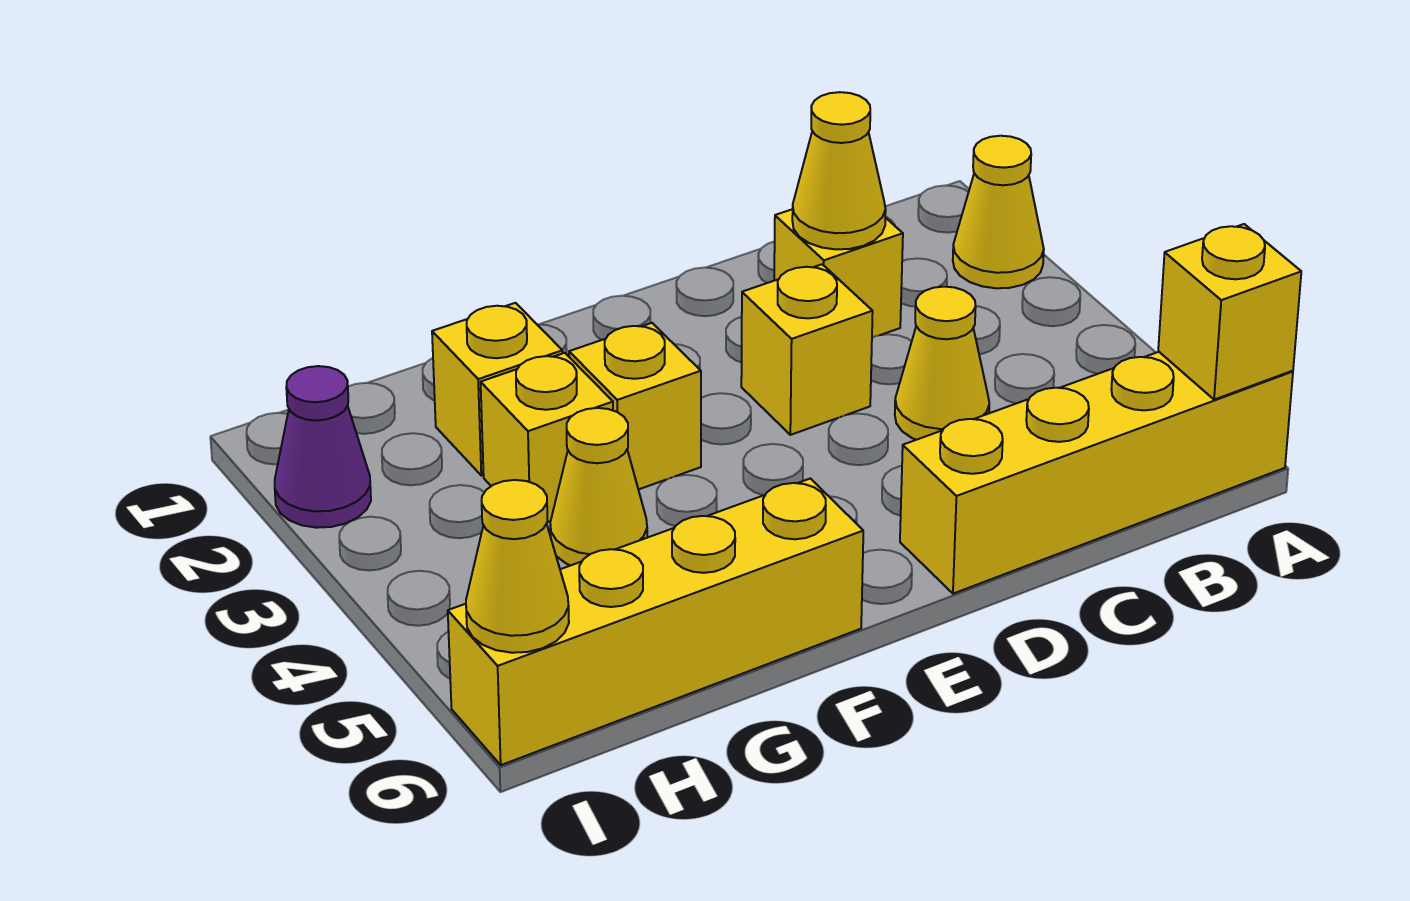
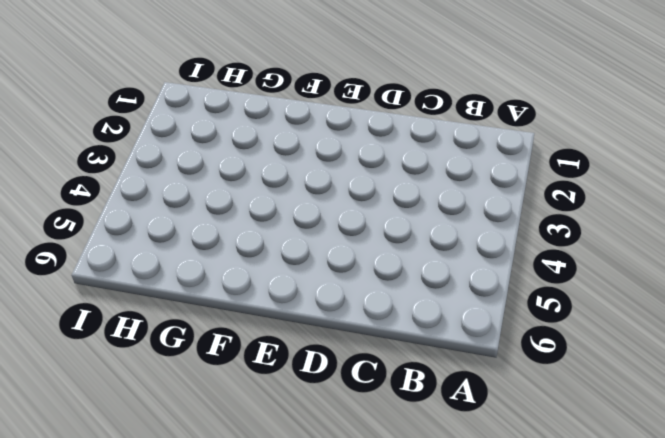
none -> yellow 1x1 cone [953,136,1044,288]
none -> yellow 1x4 brick [900,352,1293,594]
none -> yellow 1x1 brick [774,209,903,337]

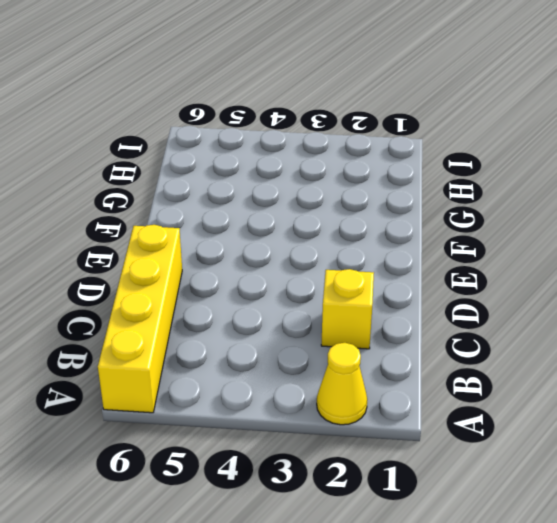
none -> yellow 1x1 cone [895,287,989,440]
none -> yellow 1x1 brick [741,264,873,435]
none -> yellow 1x1 brick [569,323,701,490]

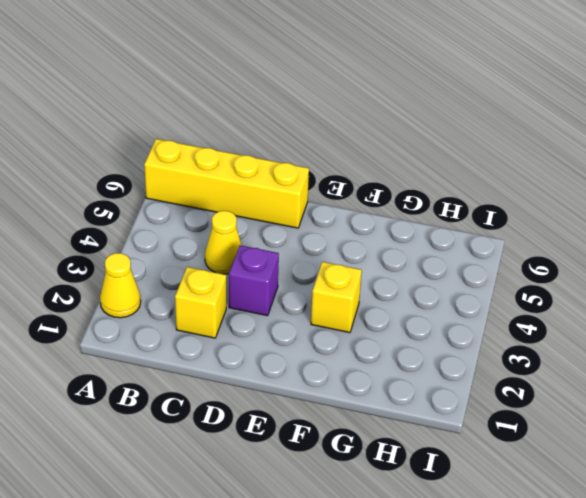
purple 1x1 brick [229,245,279,316] -> yellow 1x1 brick [741,264,873,435]
none -> yellow 1x4 brick [448,478,863,765]
none -> yellow 1x1 brick [432,303,563,476]
none -> yellow 1x1 brick [481,353,613,522]

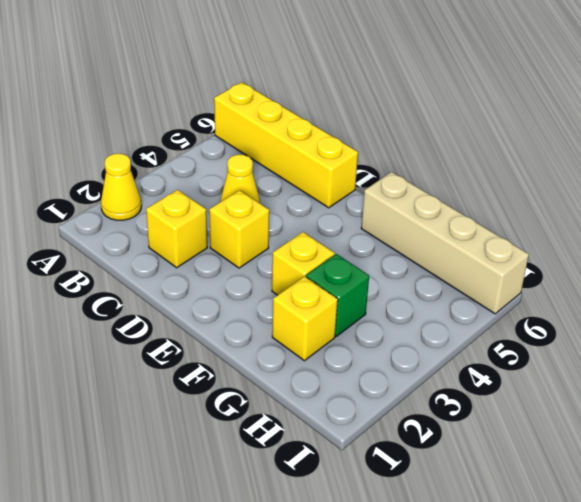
tan 1x4 brick [361,172,529,314] -> yellow 1x4 brick [448,478,863,765]
green 1x1 brick [306,254,369,336] -> yellow 1x1 brick [481,353,613,522]
none -> yellow 1x1 cone [550,408,647,565]
none -> purple 1x1 cone [275,366,371,528]
none -> yellow 1x1 brick [1158,224,1301,400]

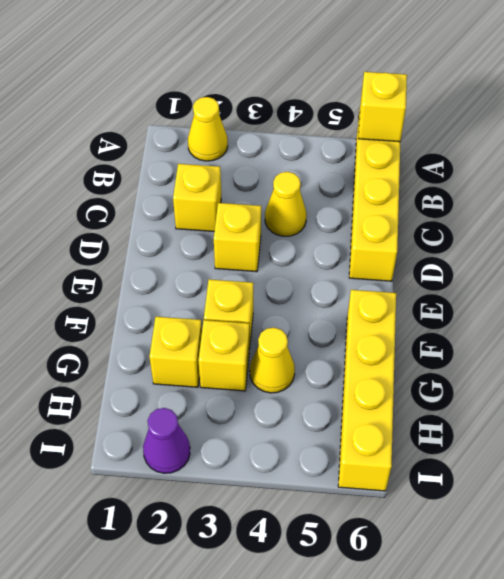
none -> yellow 1x1 cone [792,92,886,249]
none -> yellow 1x1 cone [466,480,569,653]

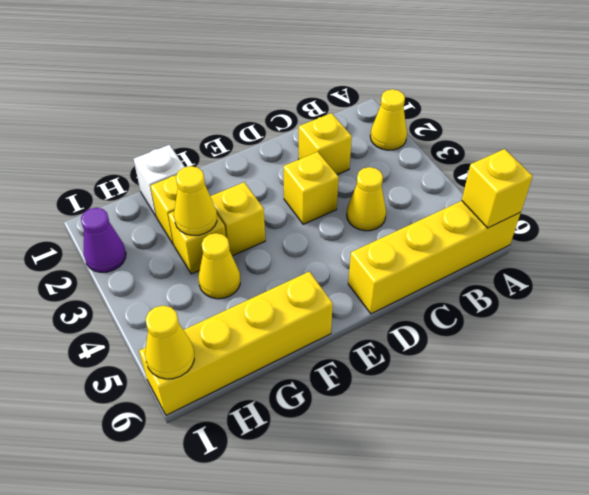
white 1x1 brick [134,145,185,217] -> none
yellow 1x1 cone [174,166,217,235] -> yellow 1x1 cone moved to [792,92,886,249]

